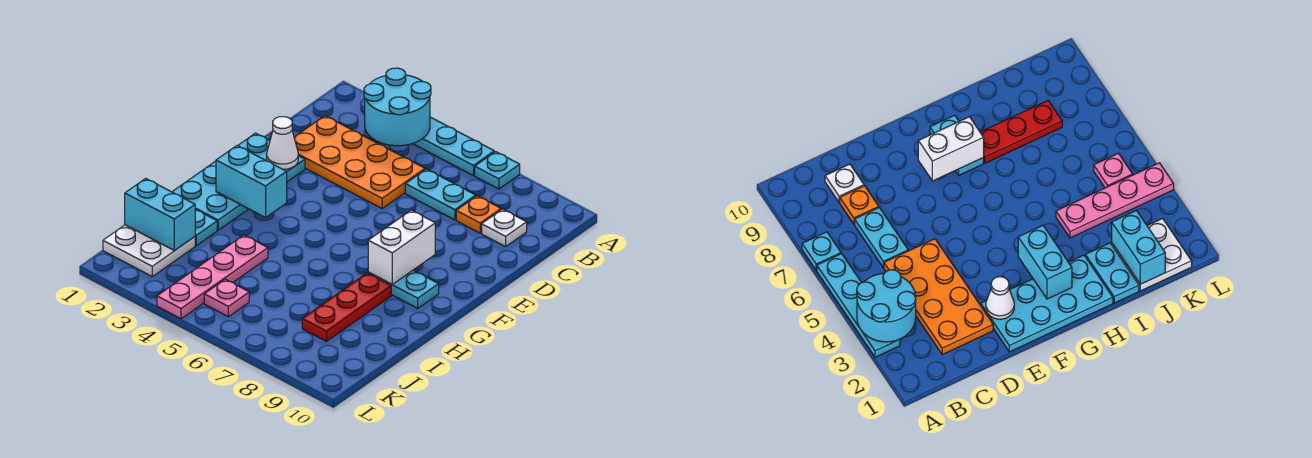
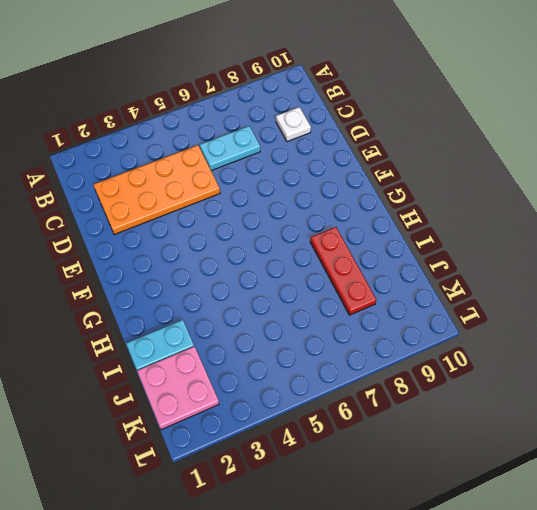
pink 2x2 plate [137,346,219,430] -> white 2x2 plate [103,225,195,277]
none -> cyan 1x4 plate [413,117,494,176]
none -> cyan 1x1 plate [475,152,520,189]
none -> orange 1x1 plate [456,196,501,233]

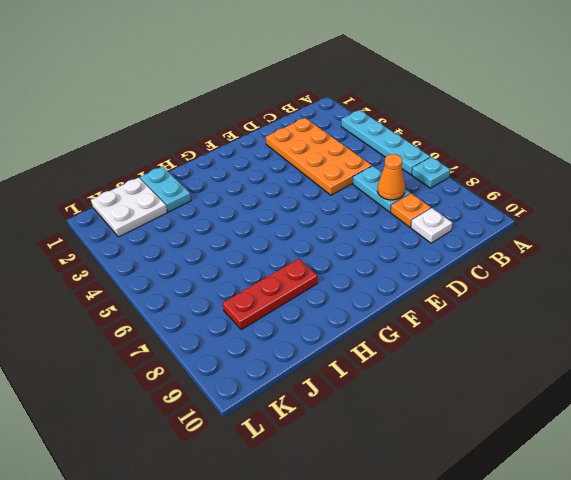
orange 1x1 cone [377,154,405,200] -> none
none -> cyan 2x4 plate [172,133,305,230]
none -> cyan 1x2 plate [368,270,439,308]
none -> pink 1x4 plate [157,235,268,319]

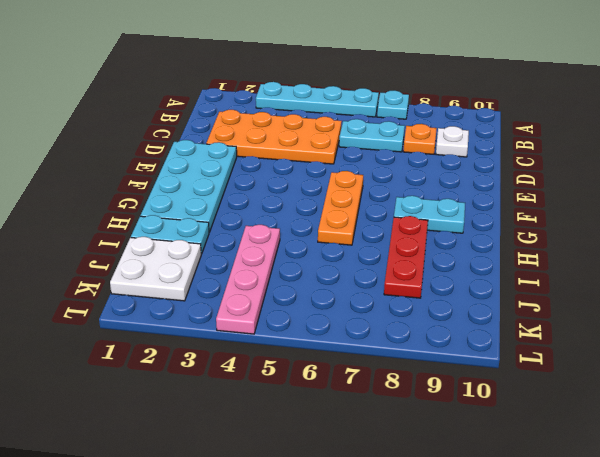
orange 1x3 plate [318,171,363,245] -> none
none -> pink 1x1 plate [204,279,249,317]
none -> cyan 2x2 round brick [364,68,431,146]
none -> white 1x1 cone [267,117,298,169]

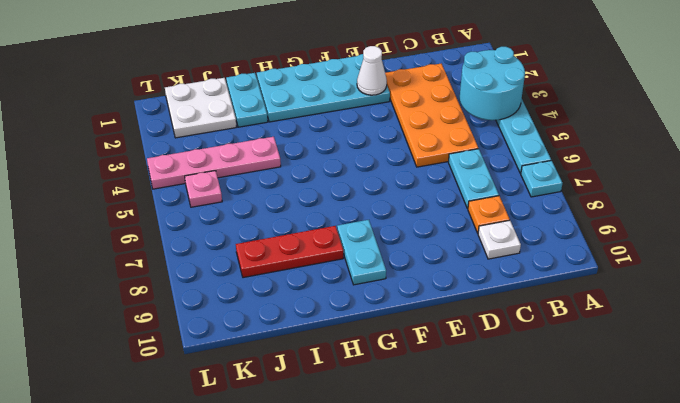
none -> white 1x2 brick [368,210,435,284]
none -> cyan 1x2 brick [216,146,287,218]
none -> cyan 1x2 brick [125,178,195,251]

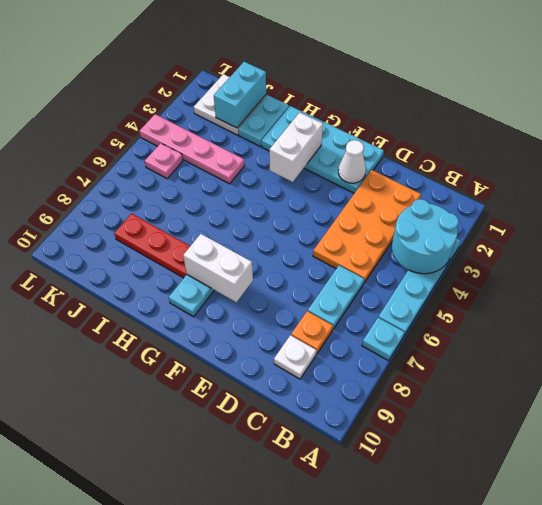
white 1x2 brick [269,112,323,182] -> cyan 1x2 brick [216,146,287,218]

